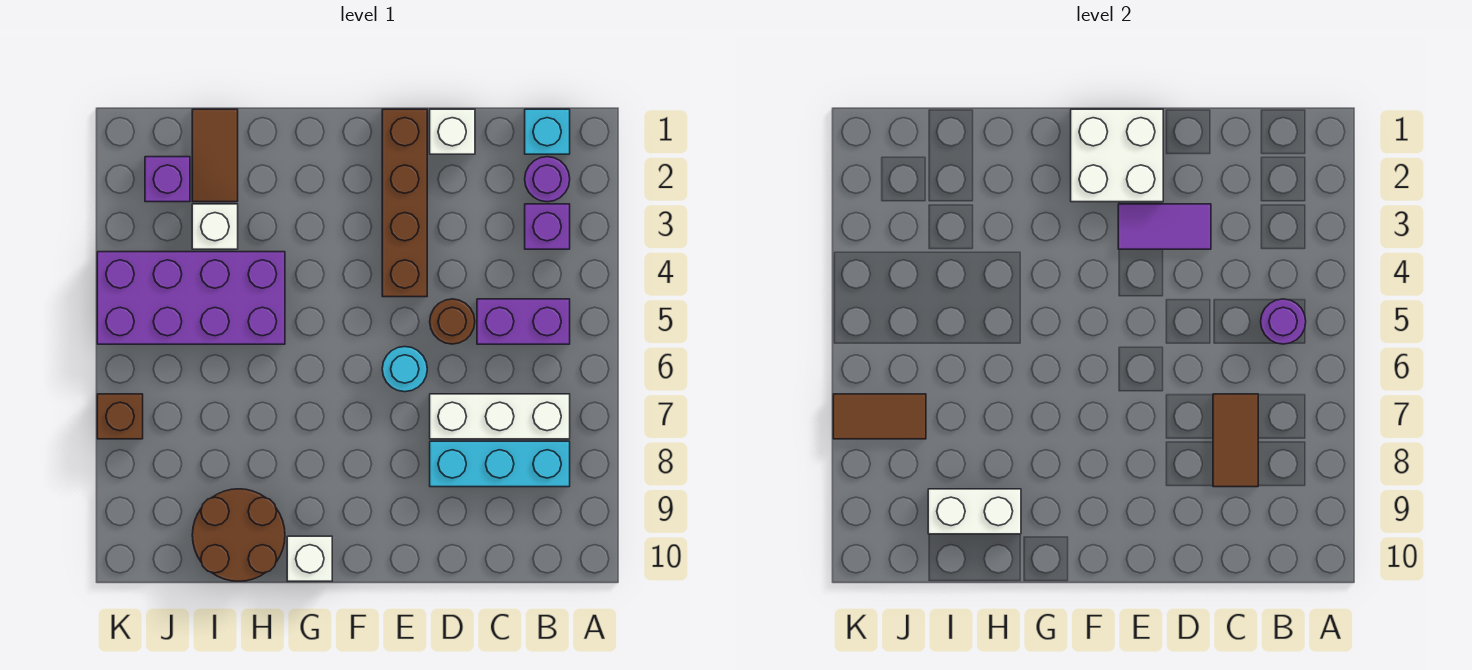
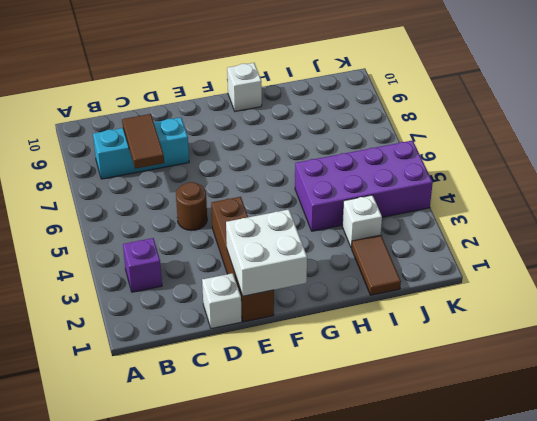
none -> cyan 1x1 brick [525,109,570,154]
none -> purple 1x1 round brick [525,157,570,202]
none -> purple 1x2 brick [477,299,570,344]

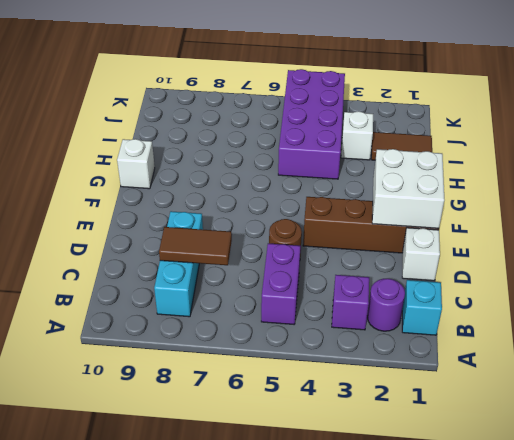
none -> white 1x3 brick [430,394,570,439]
none -> cyan 1x1 round brick [382,347,427,392]
none -> brown 2x2 round brick [192,489,285,581]

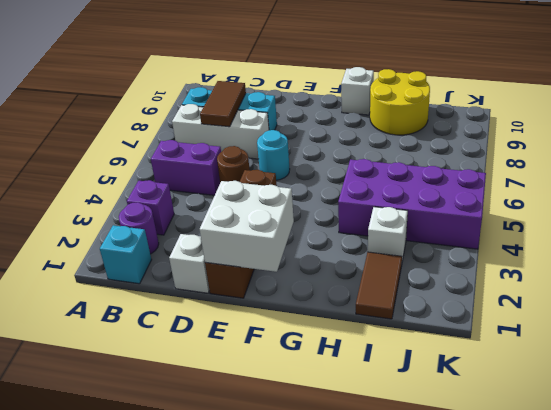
yellow 2x2 round brick [370,69,430,135] -> brown 2x2 round brick [192,489,285,581]
none -> purple 1x1 brick [145,157,190,202]
none -> brown 1x1 brick [97,394,143,439]
none -> purple 1x1 round brick [1261,299,1306,344]

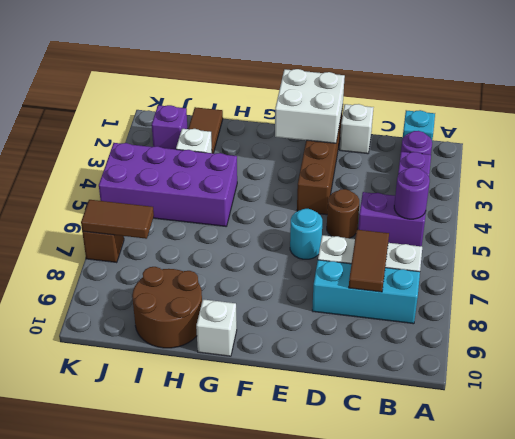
none -> purple 1x2 tile [1118,204,1211,249]
none -> white 1x2 brick [928,489,1021,534]

